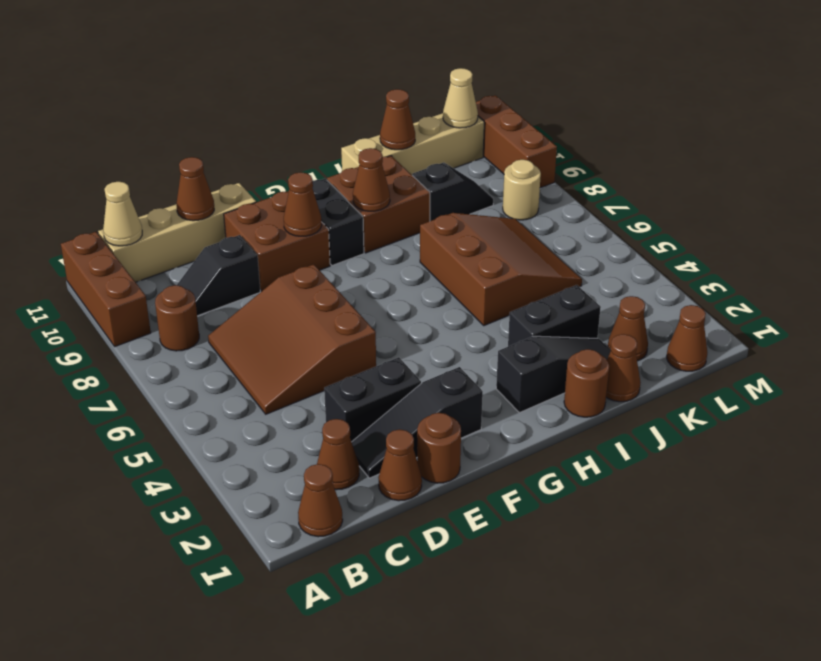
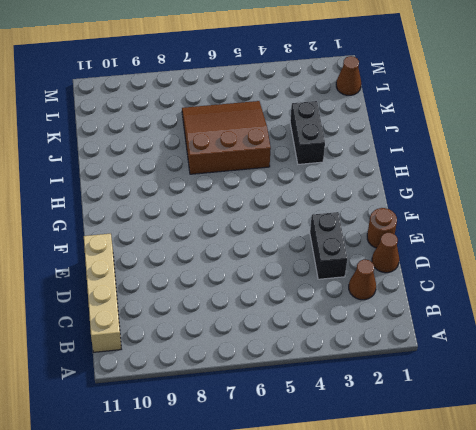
none -> brown 1x3 brick [61,232,151,346]
none -> brown 1x1 cone [298,464,343,537]
none -> brown 1x1 round brick [155,285,199,351]
none -> brown 3x3 slope [208,264,376,414]

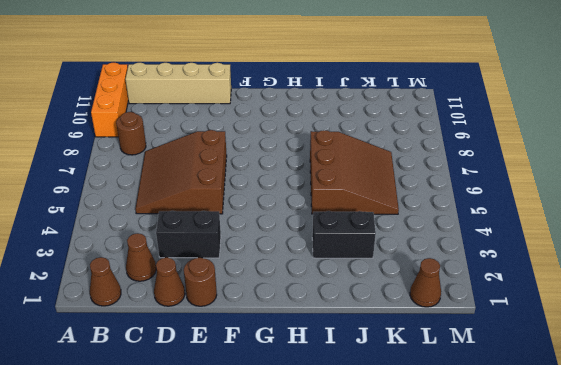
orange 1x3 brick [91,62,128,137] -> brown 1x3 brick [61,232,151,346]
none -> black 1x2 slope [177,235,260,316]
none -> black 1x3 slope [352,367,483,478]
none -> brown 2x2 brick [224,191,330,291]
none -> black 1x2 brick [312,179,364,265]

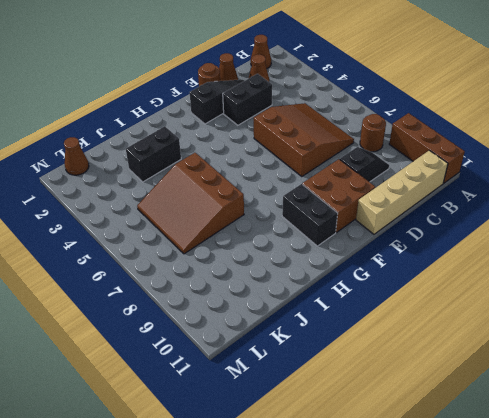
none -> black 1x3 slope [496,336,611,413]
none -> brown 2x2 brick [327,156,430,253]
none -> brown 1x1 round brick [564,349,609,417]
none -> tan 1x4 brick [341,113,484,175]

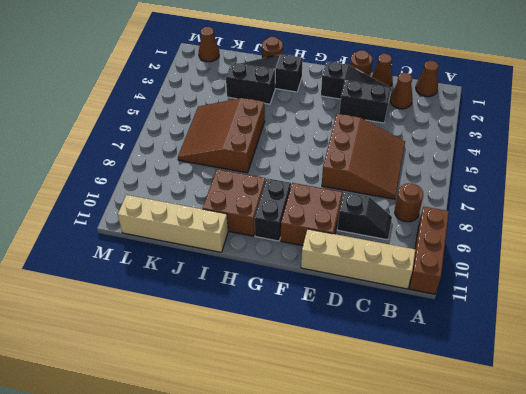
none -> brown 1x1 cone [606,334,641,402]
none -> black 1x2 slope [412,162,493,221]
none -> brown 1x1 cone [608,296,648,361]
none -> tan 1x1 round brick [503,160,541,220]

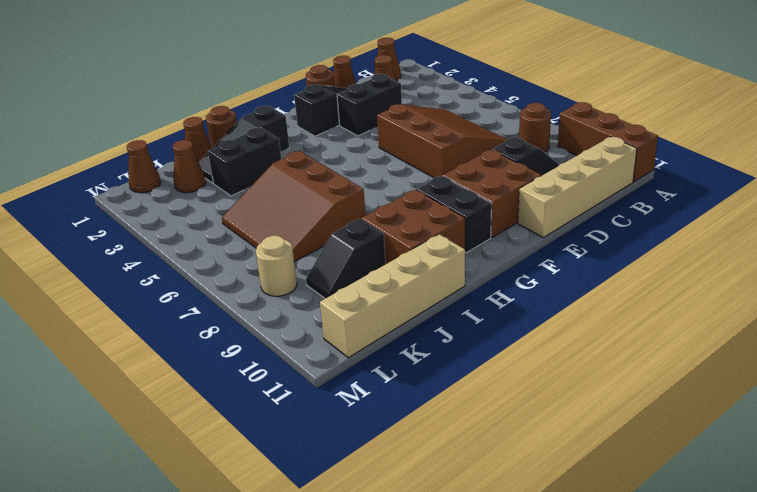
none -> brown 1x3 brick [476,95,557,188]
none -> tan 1x1 cone [103,182,142,246]
none -> brown 1x1 cone [176,157,214,221]
none -> brown 1x1 cone [284,172,322,236]

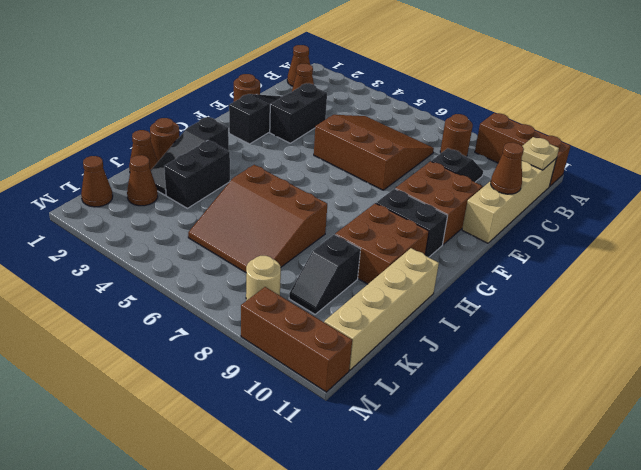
tan 1x1 plate [522,137,559,170] -> tan 1x1 cone [103,182,142,246]
none -> brown 1x1 cone [378,429,422,501]
none -> brown 1x1 cone [284,172,322,236]
none -> brown 1x1 cone [353,148,390,211]
none -> brown 1x1 cone [380,89,415,150]

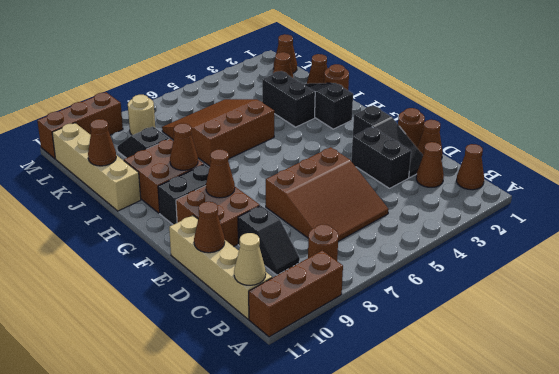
none -> tan 1x1 cone [443,68,478,128]

